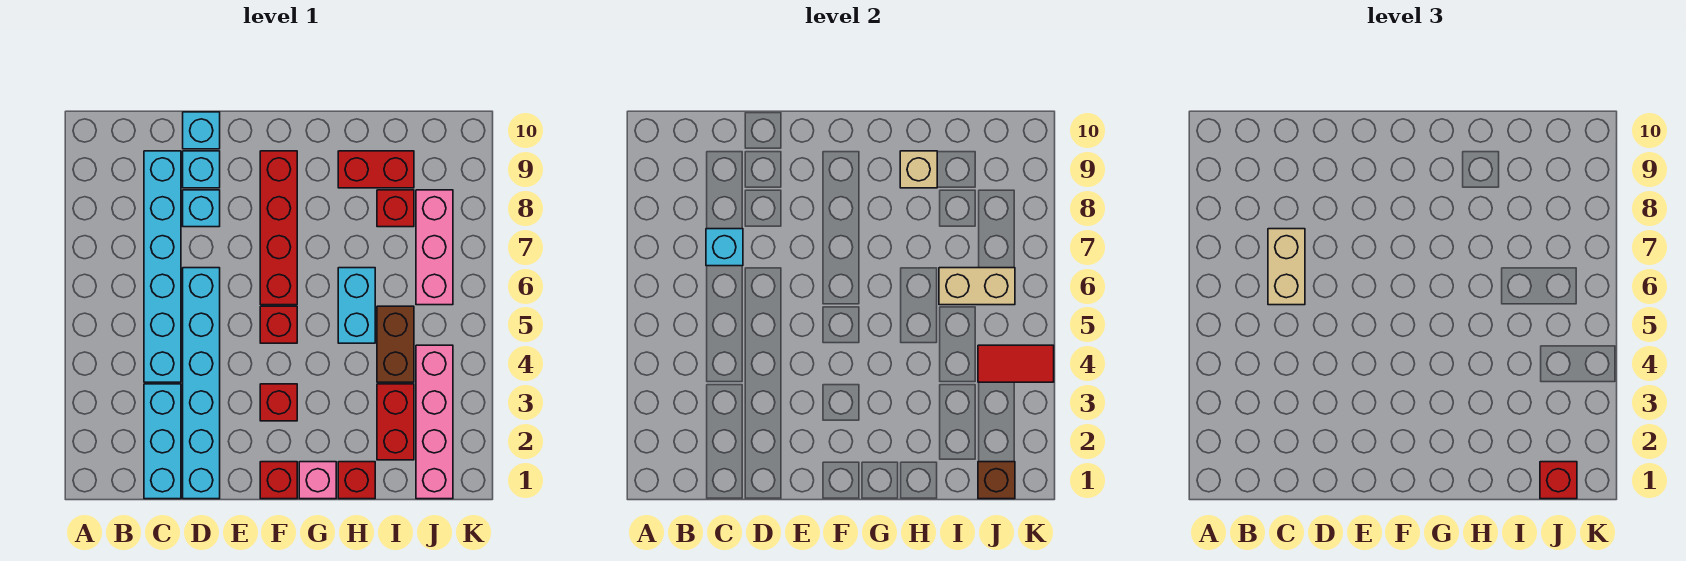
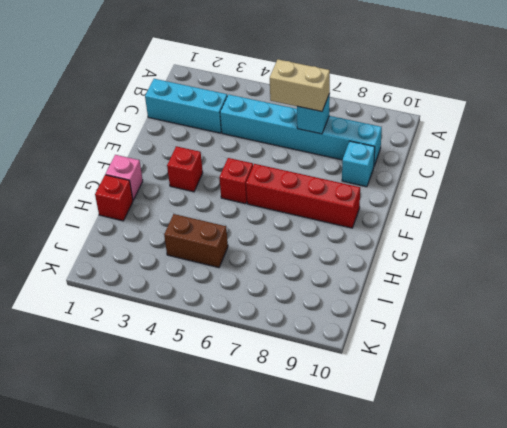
none -> cyan 1x6 brick [183,268,220,499]
none -> cyan 1x1 brick [183,190,220,227]
none -> cyan 1x1 brick [183,112,220,149]

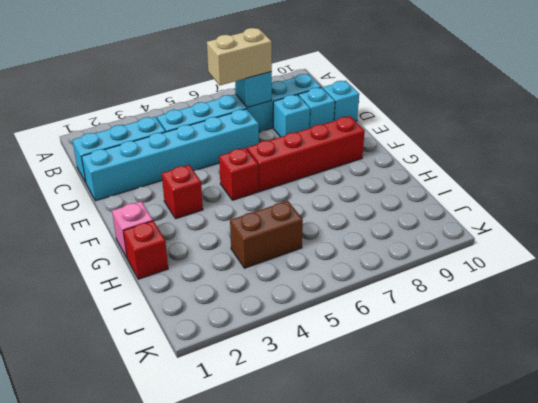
none -> red 1x1 brick [260,462,297,499]
none -> cyan 1x2 brick [338,268,375,343]
none -> red 1x2 brick [338,151,414,188]

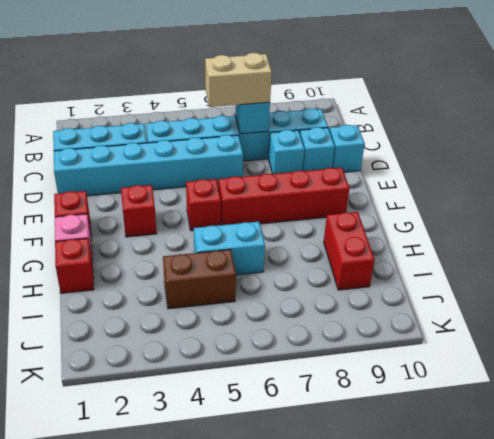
none -> red 1x2 brick [377,384,414,460]
none -> red 1x1 brick [377,190,414,227]
none -> pink 1x4 brick [416,345,453,499]

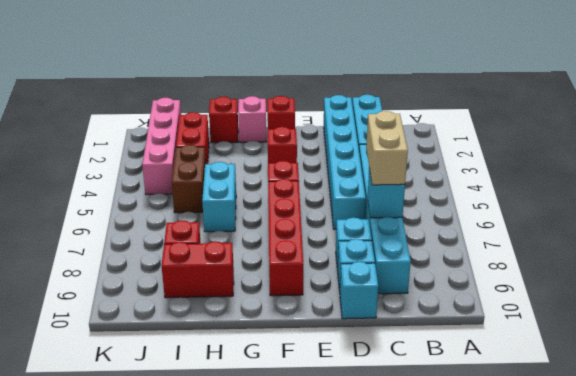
none -> pink 1x3 brick [416,190,453,305]
none -> tan 1x1 brick [900,151,937,188]
none -> tan 1x2 brick [939,268,1015,305]

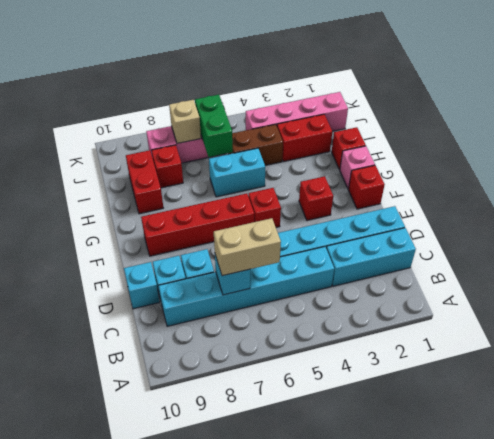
green 1x2 brick [195,95,233,157] -> tan 1x2 brick [939,268,1015,305]
tan 1x1 brick [169,100,201,144] -> tan 1x1 brick moved to [900,151,937,188]
none -> brown 1x1 brick [978,462,1015,499]
none -> red 1x2 tile [978,345,1054,382]
none -> red 1x1 brick [1540,462,1577,499]

